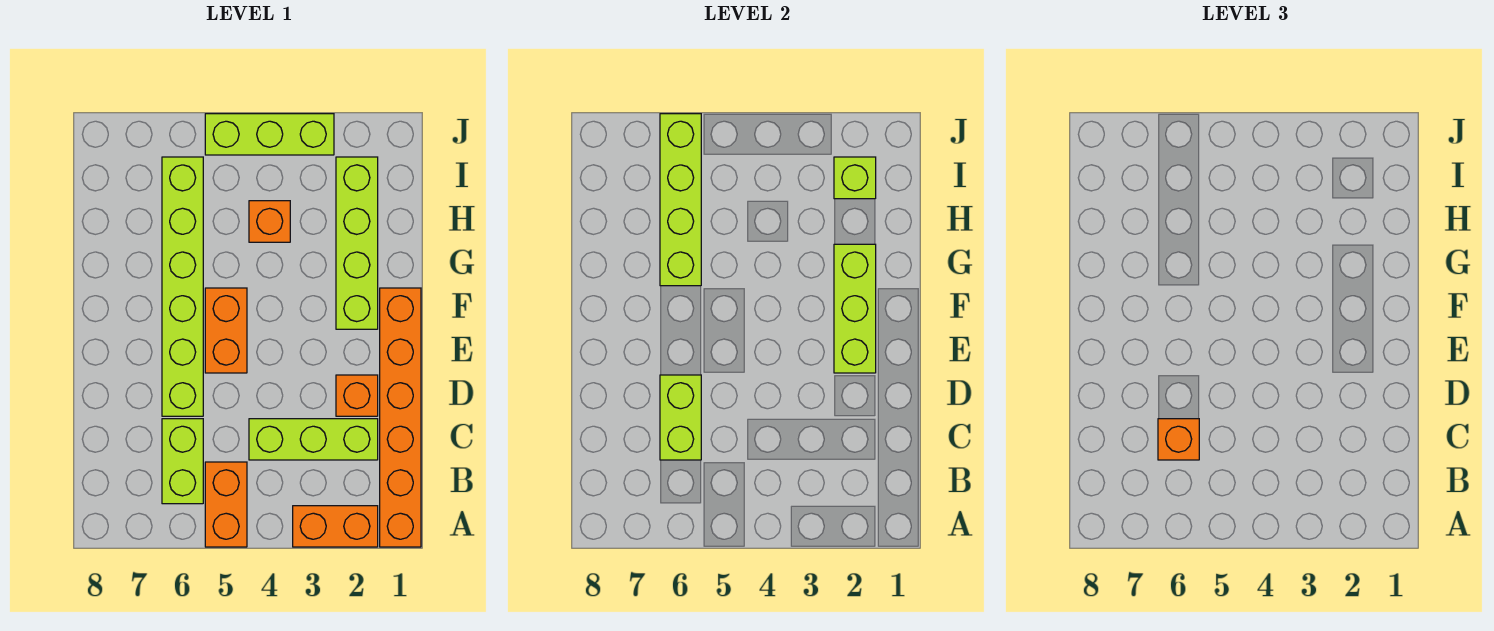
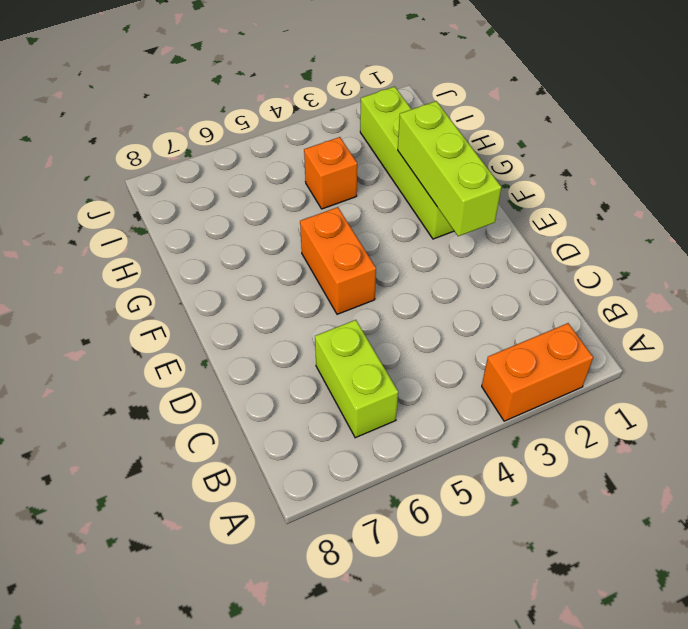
none -> orange 1x6 brick [380,288,421,547]
none -> orange 1x2 brick [205,462,247,547]
none -> lime 1x3 brick [249,419,378,460]

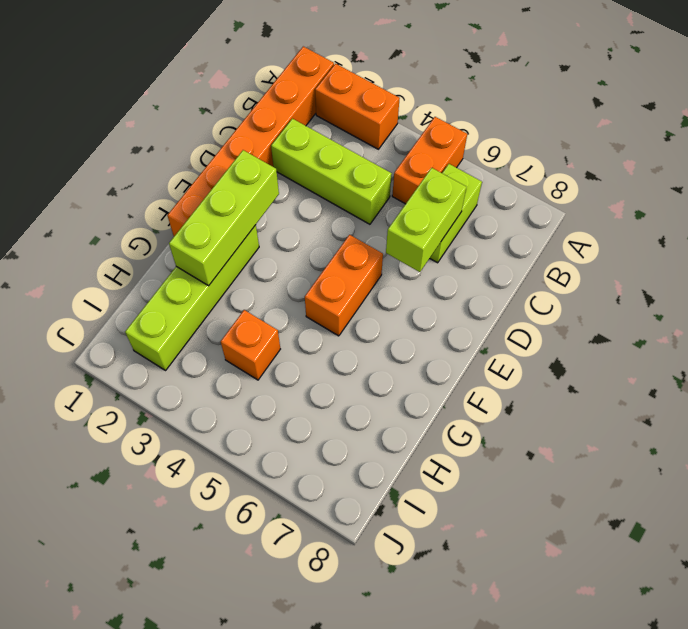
none -> orange 1x1 brick [336,375,378,416]
none -> lime 1x6 brick [162,157,203,416]
none -> lime 1x3 brick [205,114,334,155]

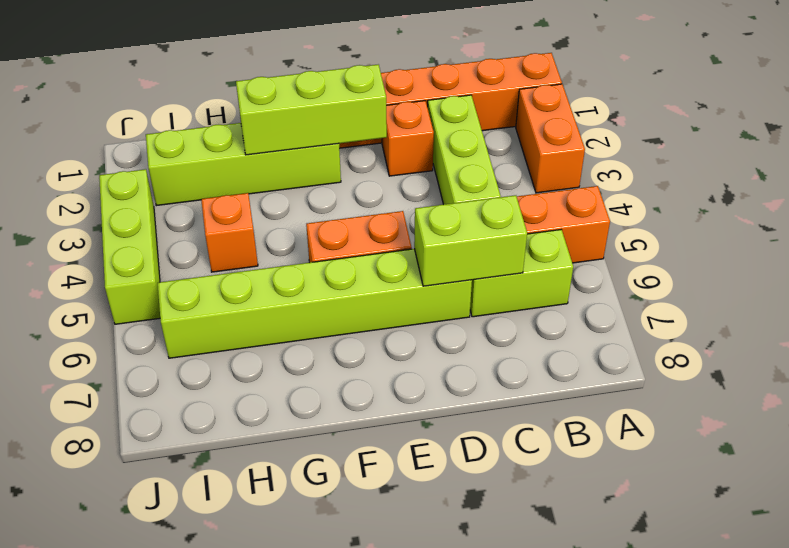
none -> lime 1x4 brick [660,114,701,286]
none -> lime 1x1 brick [834,157,876,199]
none -> orange 1x1 brick [1158,419,1199,460]

